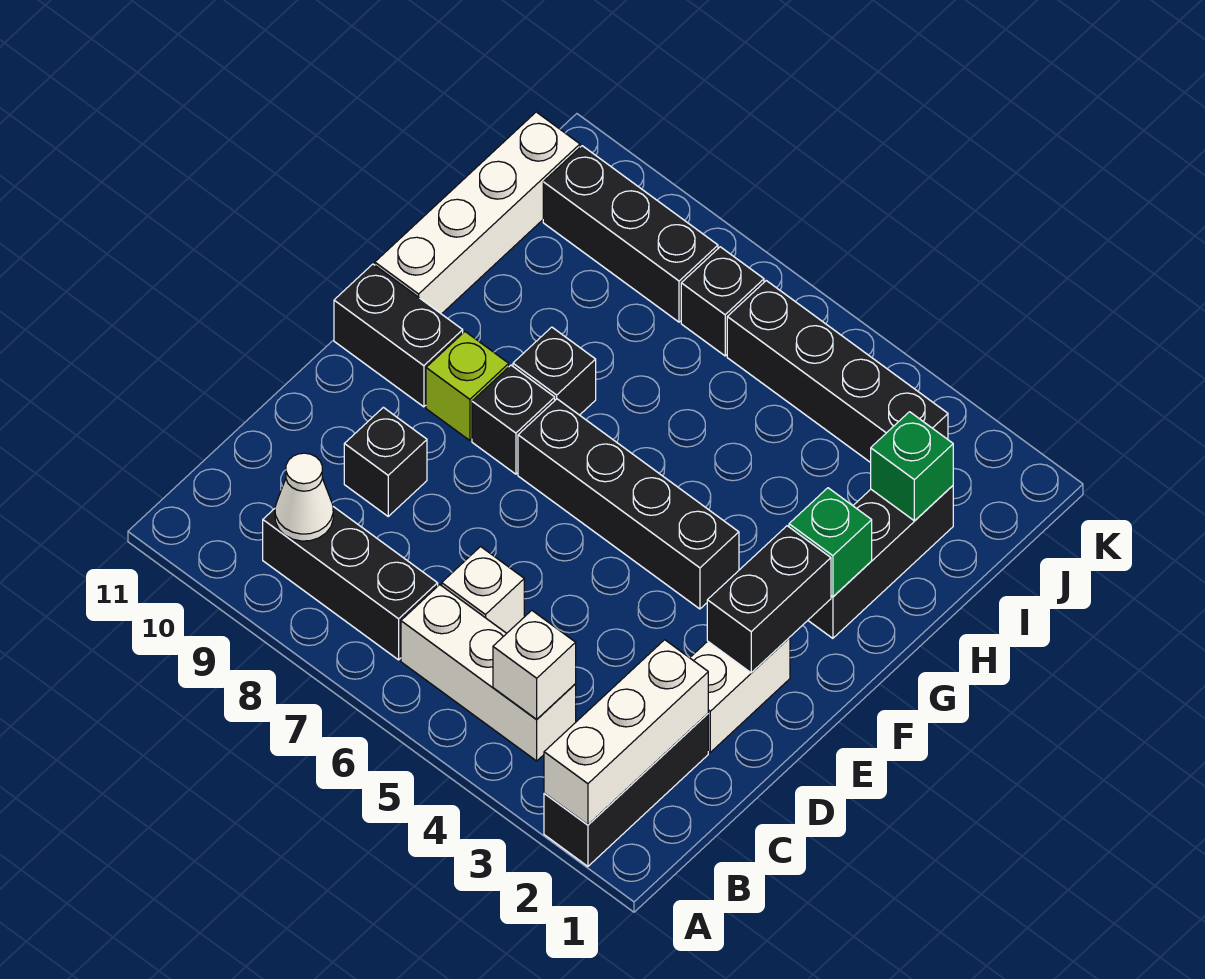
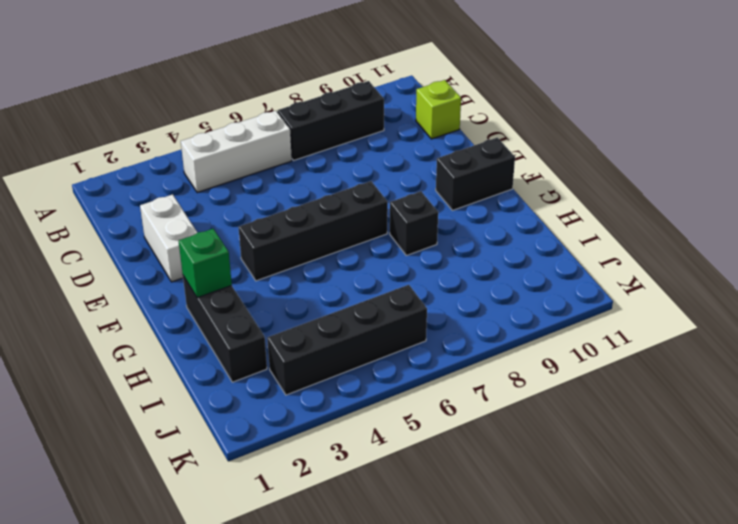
lime 1x1 brick [416,80,461,139] -> lime 1x1 brick moved to [426,332,509,440]
none -> black 1x3 brick [544,714,708,866]
none -> white 1x1 brick [442,547,524,633]
none -> black 1x1 brick [344,407,427,516]

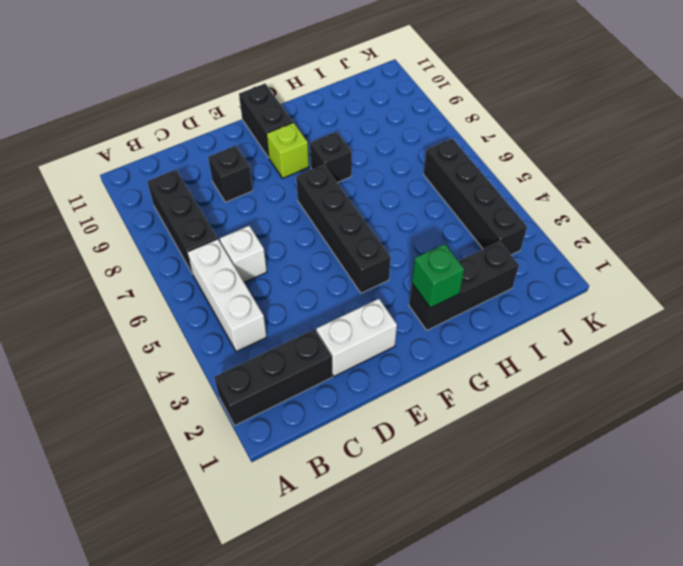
none -> black 1x1 brick [472,365,555,474]
none -> white 1x4 brick [375,112,580,314]
none -> black 1x1 brick [681,247,764,356]

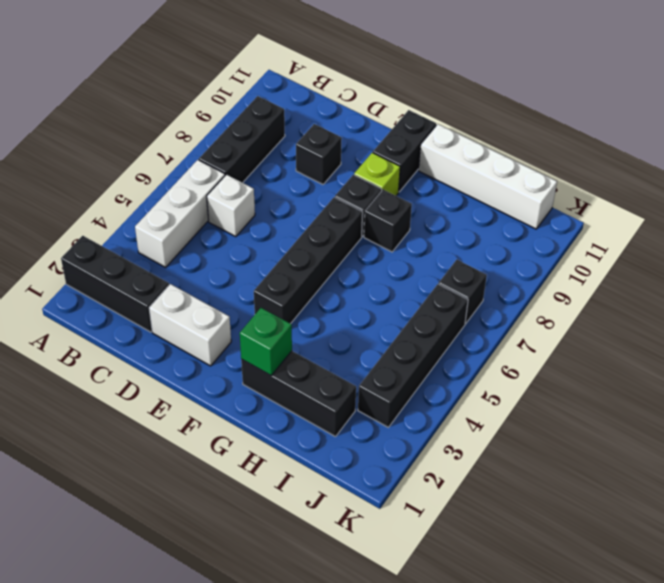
none -> black 1x3 brick [543,146,718,322]
none -> white 1x3 brick [544,640,708,825]
none -> white 1x1 brick [493,610,576,719]

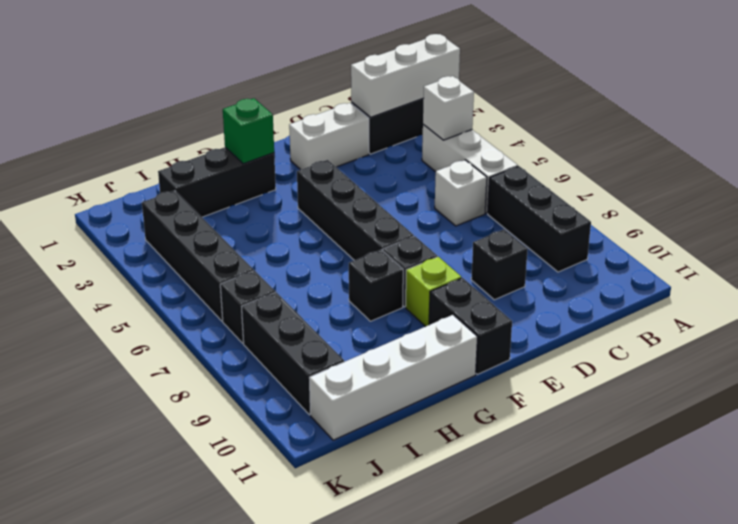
none -> white 1x1 cone [275,453,333,541]
none -> black 1x2 brick [707,526,831,673]
none -> green 1x1 brick [871,412,953,521]

